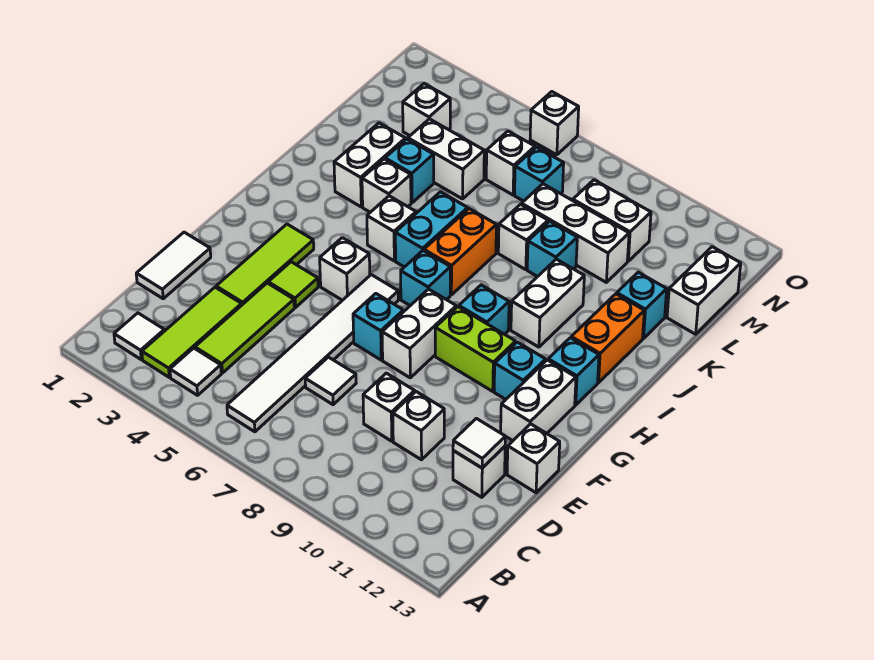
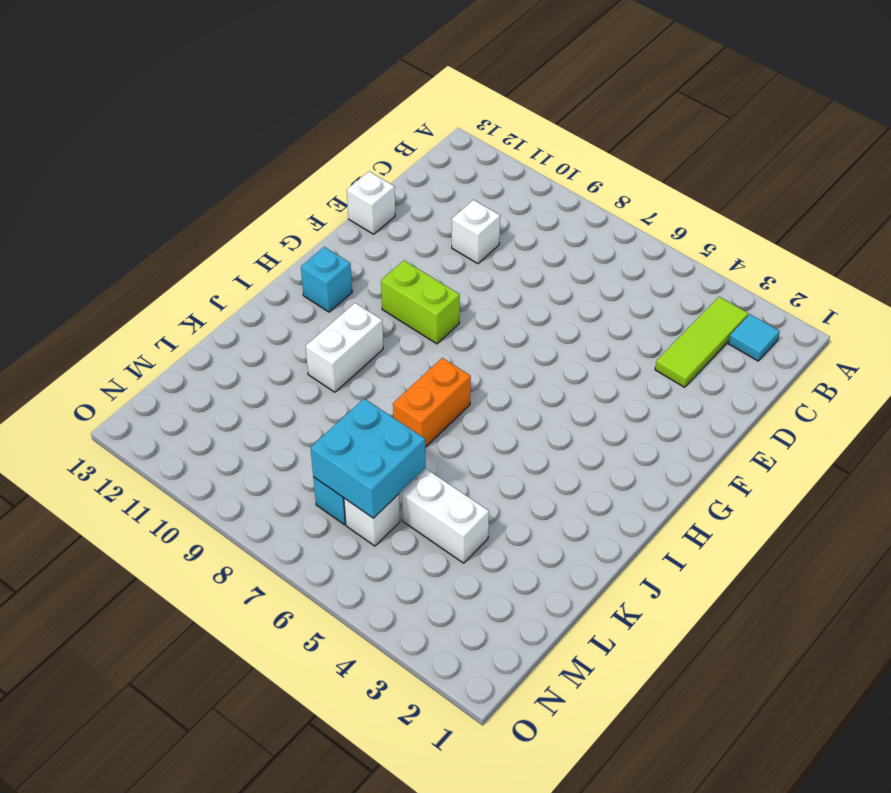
cyan 1x1 tile [729,314,780,361] -> white 1x1 tile [114,313,164,359]
cyan 2x2 brick [311,399,426,518] -> none
none -> white 1x1 tile [170,348,221,395]
none -> white 1x6 tile [227,275,398,432]
none -> lime 1x3 tile [195,283,294,373]
none -> white 1x2 tile [136,232,211,299]

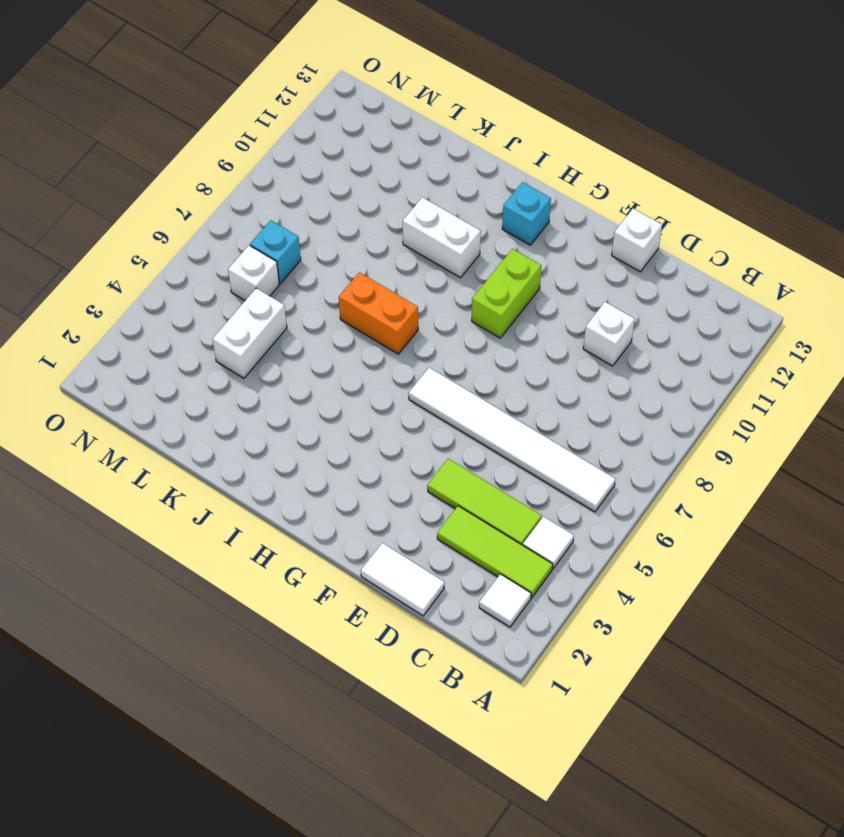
none -> white 1x1 tile [305,357,356,405]
none -> white 1x1 brick [363,373,415,441]
none -> white 1x1 brick [453,446,505,497]
none -> lime 1x3 tile [216,224,314,305]

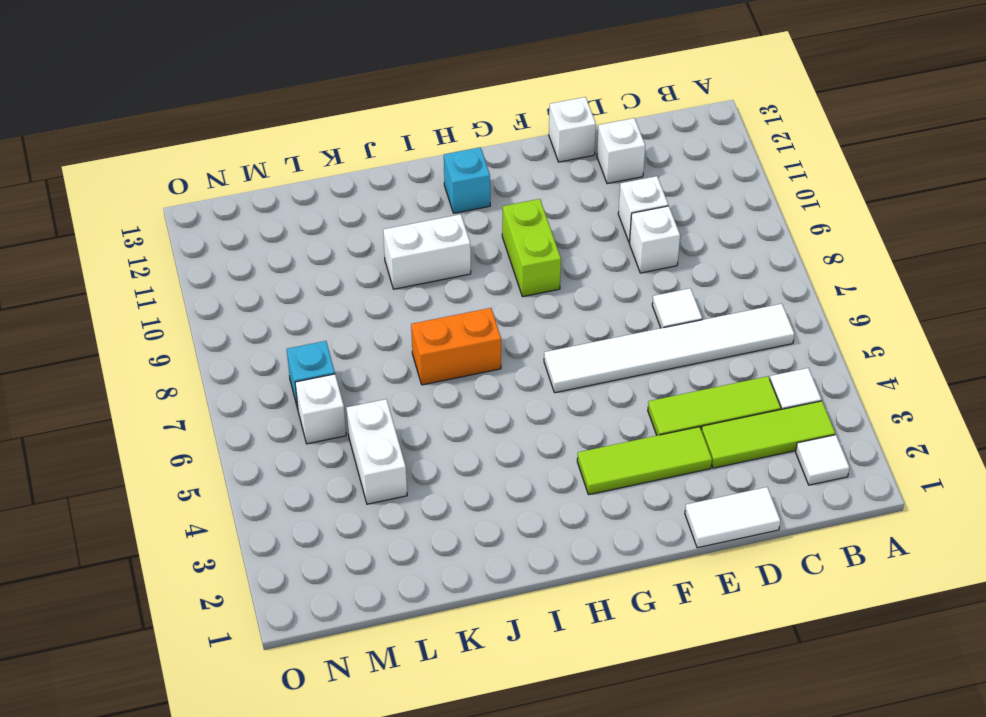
none -> lime 1x1 tile [268,262,318,308]
none -> cyan 1x1 brick [353,294,403,360]
none -> white 1x2 brick [382,289,456,378]
none -> white 1x2 brick [501,360,576,441]

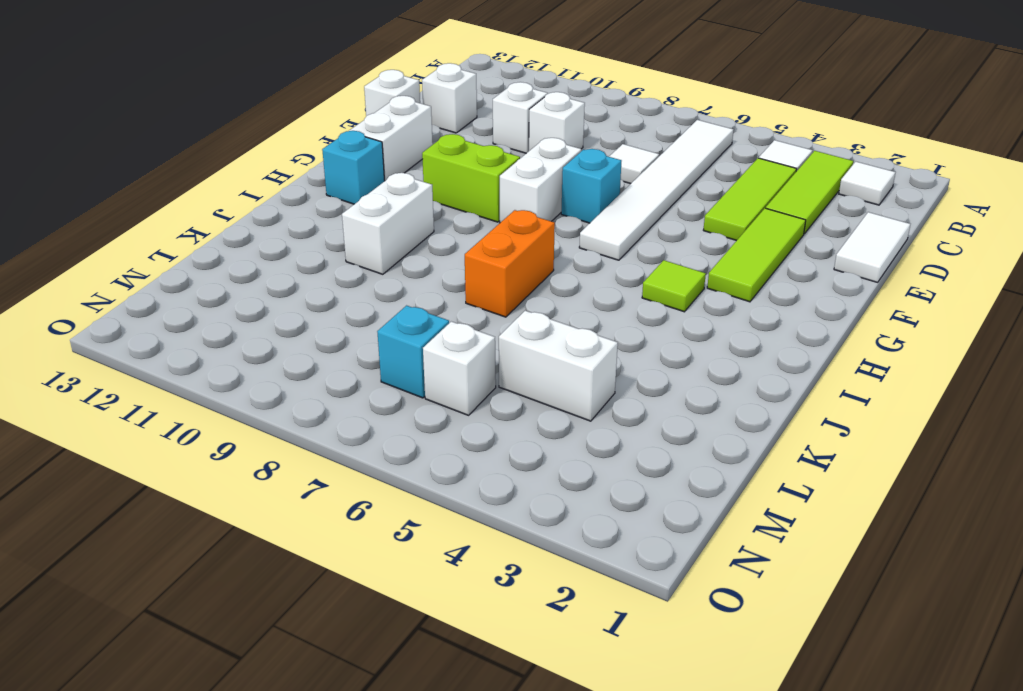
lime 1x1 tile [642,260,706,312] -> lime 1x1 tile moved to [268,262,318,308]
none -> white 1x1 brick [320,238,370,300]
none -> cyan 1x1 brick [494,342,546,399]
none -> cyan 1x1 brick [401,251,450,306]
none -> cyan 1x1 brick [459,285,509,334]

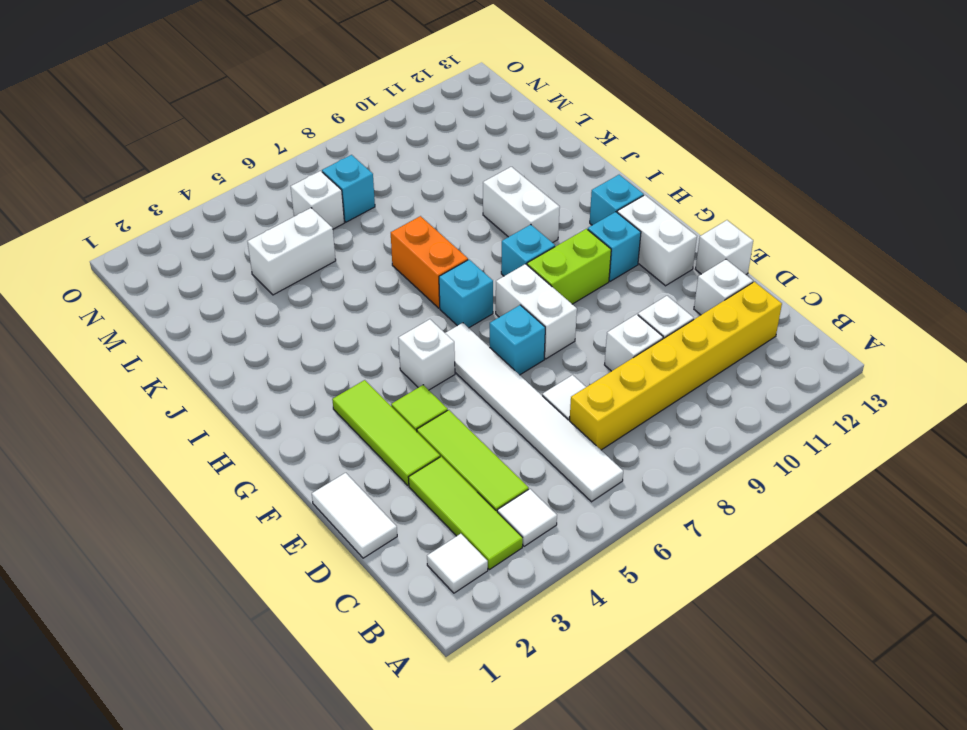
yellow 1x6 brick [570,282,782,450] -> none
none -> white 1x1 brick [367,196,416,261]
none -> cyan 1x2 brick [395,192,468,267]
none -> orange 1x2 brick [571,294,644,383]
none -> white 1x2 brick [334,123,405,207]

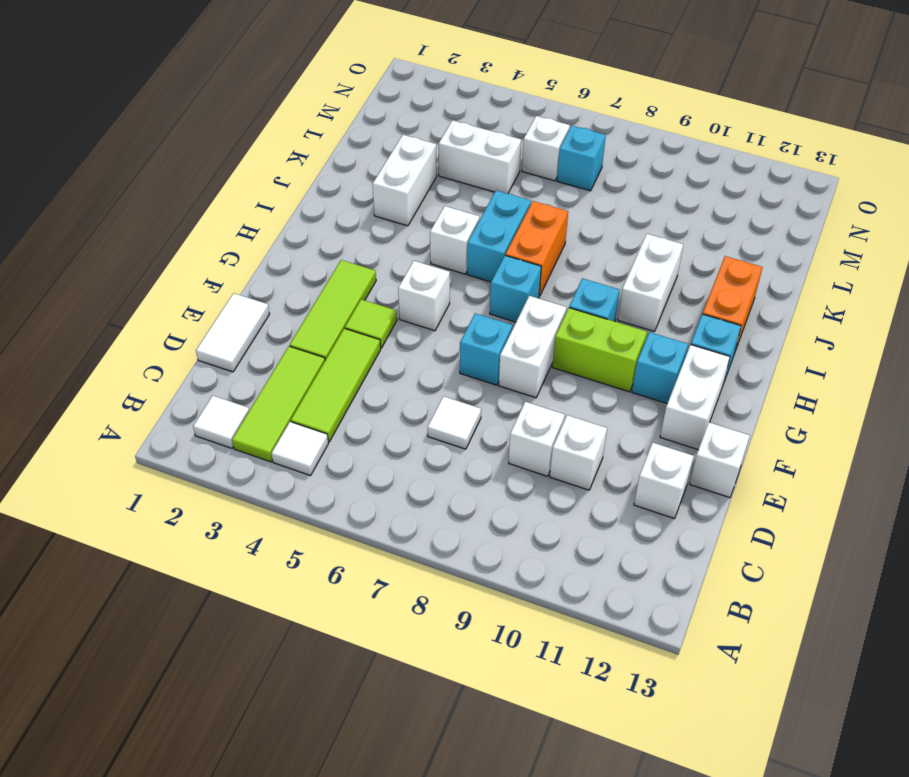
none -> white 1x6 tile [227,275,398,432]
none -> white 1x1 brick [362,159,411,212]
none -> cyan 1x1 brick [385,139,434,203]
none -> white 1x1 brick [498,204,548,269]

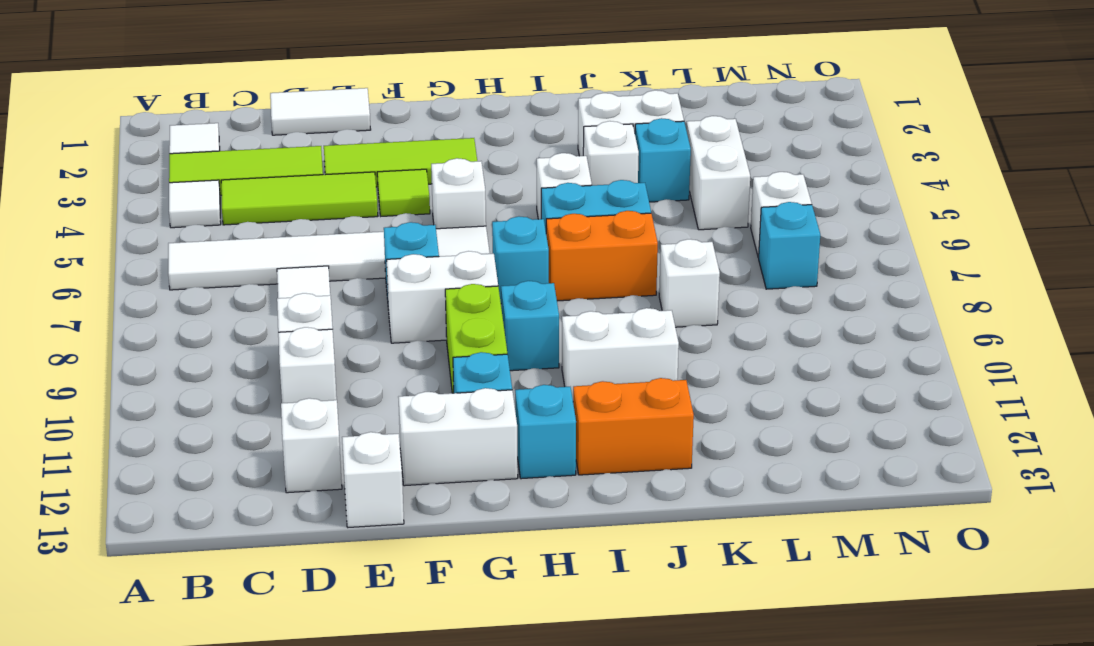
none -> cyan 1x1 brick [527,221,577,277]
none -> cyan 1x1 brick [617,272,667,339]
none -> white 1x3 brick [522,184,629,282]
none -> white 1x2 brick [667,247,741,334]

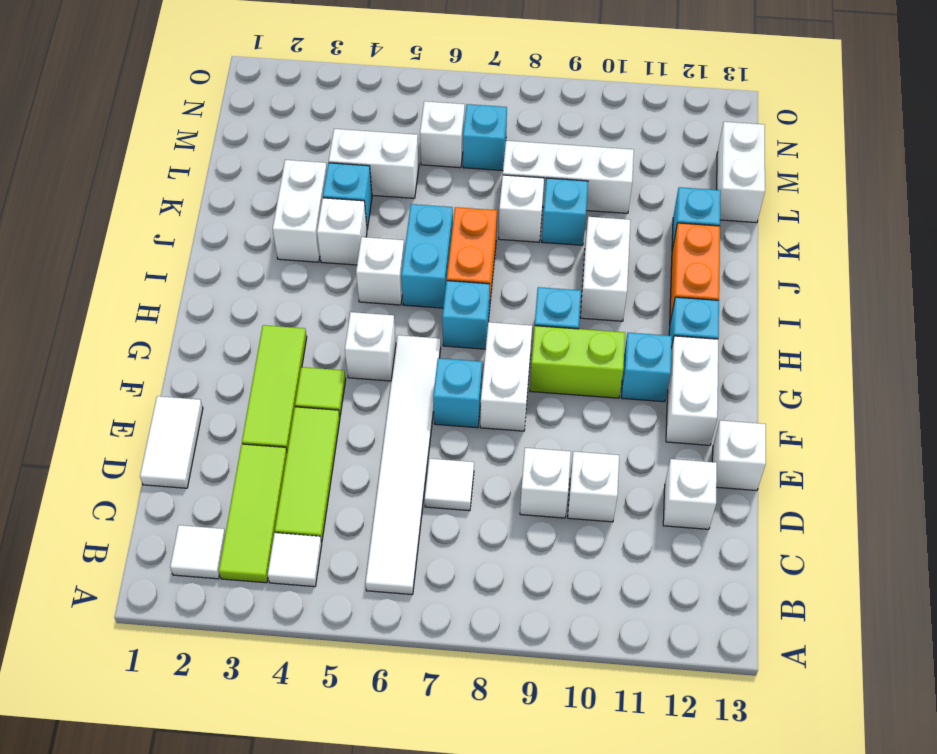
none -> white 1x1 brick [403,84,450,136]
none -> white 1x2 brick [573,180,651,261]
none -> white 1x1 brick [530,92,579,155]
none -> white 1x1 tile [453,418,505,468]

